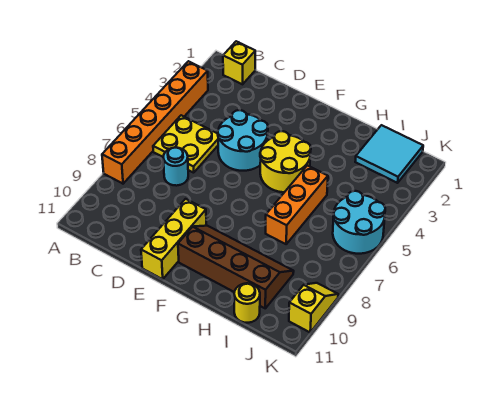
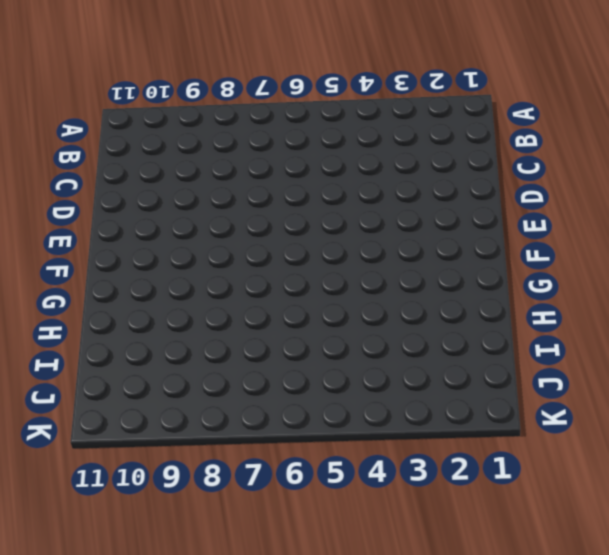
none -> orange 1x6 brick [102,61,208,184]
none -> yellow 1x1 brick [223,41,255,84]
none -> yellow 2x2 plate [153,115,218,173]

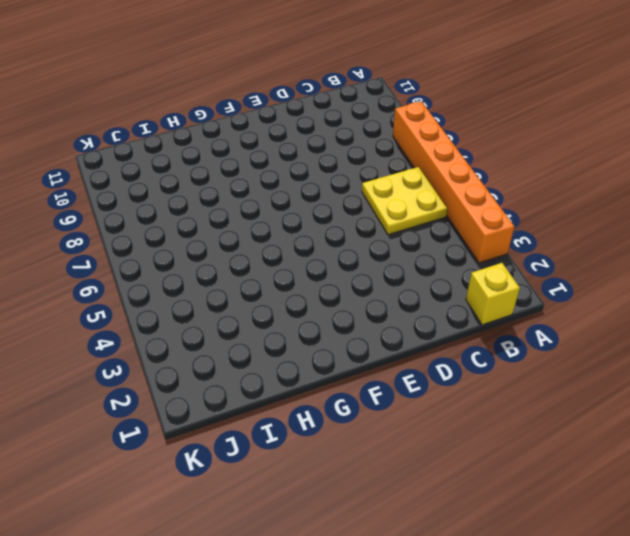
none -> cyan 1x1 round brick [163,148,188,186]
none -> cyan 2x2 round brick [218,110,268,171]
none -> yellow 1x3 brick [141,199,206,279]

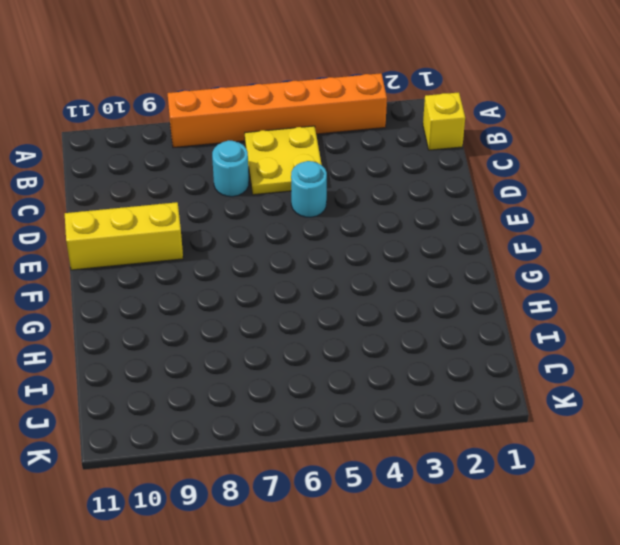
cyan 1x1 round brick [291,161,327,217] -> cyan 2x2 round brick [218,110,268,171]
none -> yellow 2x2 round brick [260,131,311,192]
none -> brown 2x4 slope [178,226,294,308]
none -> orange 1x3 brick [266,165,328,244]

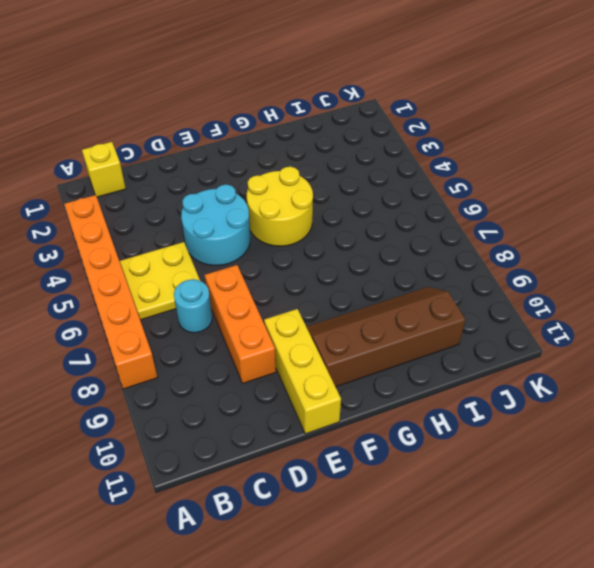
orange 1x3 brick [205,265,276,383] -> orange 1x3 brick moved to [266,165,328,244]
none -> cyan 2x2 tile [355,125,423,183]
none -> yellow 1x1 round brick [234,283,260,323]
none -> cyan 2x2 round brick [333,191,385,254]

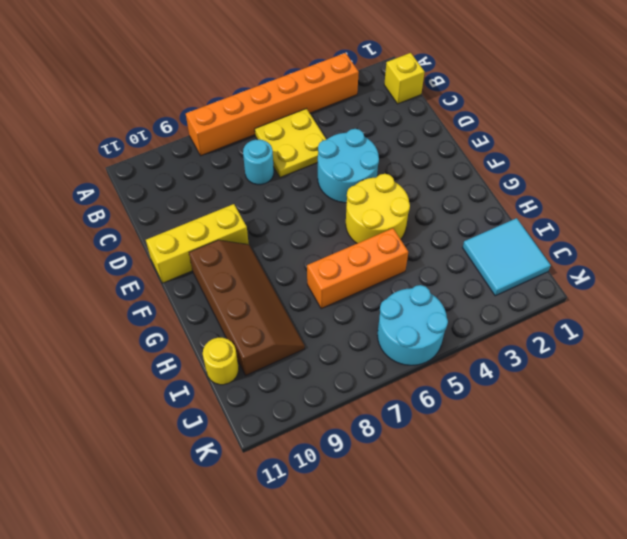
none -> yellow 1x2 slope [289,283,338,332]

